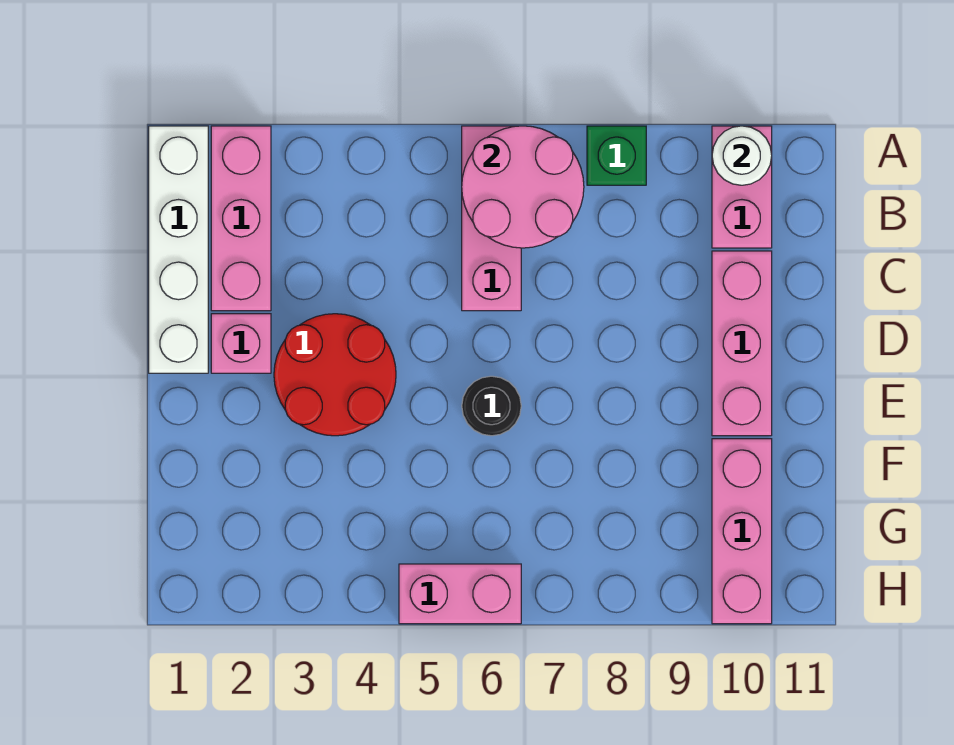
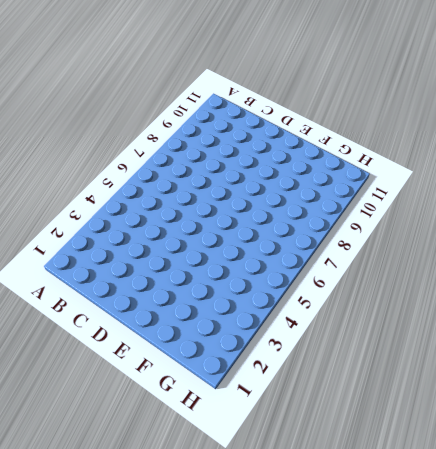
none -> white 1x4 brick [149,126,208,373]
none -> pink 1x3 brick [211,126,271,311]
none -> pink 1x3 brick [462,126,521,311]

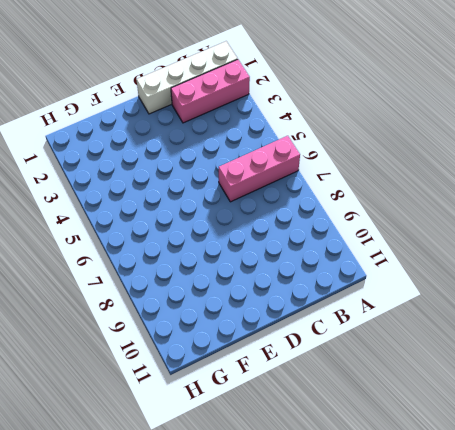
none -> green 1x1 brick [587,126,646,185]
none -> pink 1x2 brick [712,126,772,248]
none -> pink 1x3 brick [712,251,772,436]

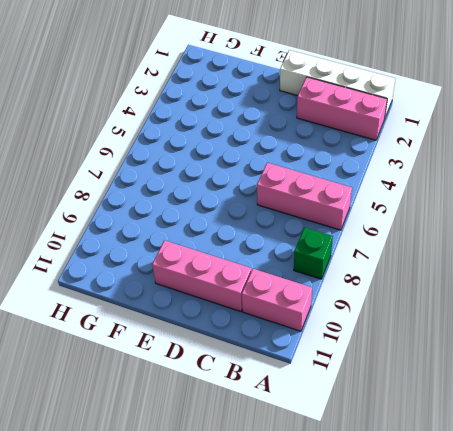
none -> pink 1x1 brick [211,314,271,373]
none -> red 2x2 round brick [274,314,396,436]
none -> black 1x1 round brick [462,376,521,436]

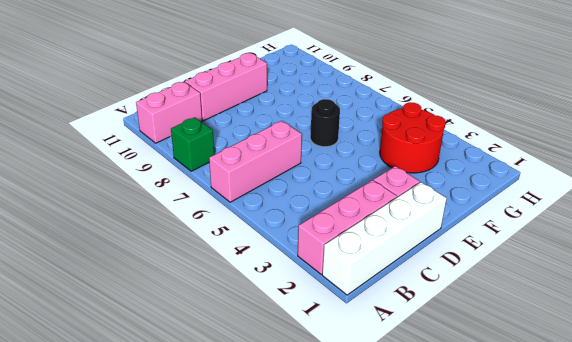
red 2x2 round brick [380,102,446,173] -> red 2x2 round brick moved to [274,314,396,436]
none -> pink 1x3 brick [712,439,772,624]
none -> pink 1x2 brick [399,564,521,624]
none -> pink 2x2 round brick [462,126,584,248]

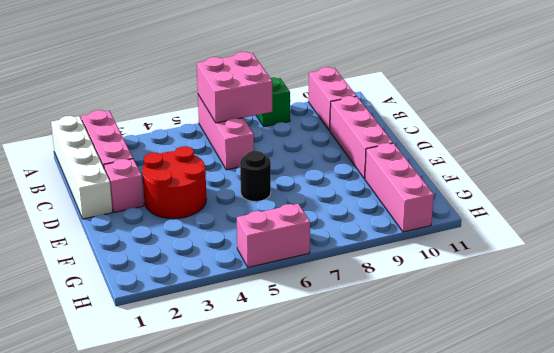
pink 2x2 brick [197,52,272,123] -> pink 2x2 round brick [462,126,584,248]
none -> white 1x1 round brick [712,126,772,185]

